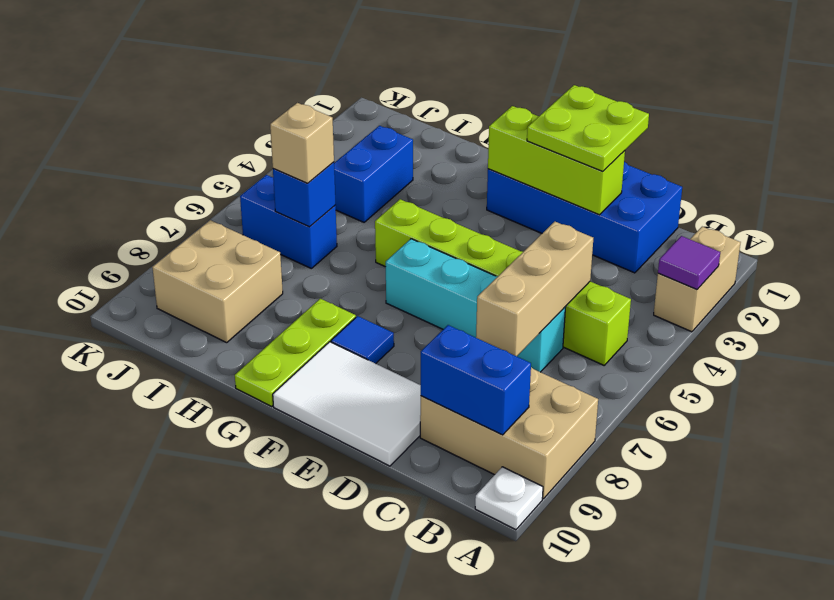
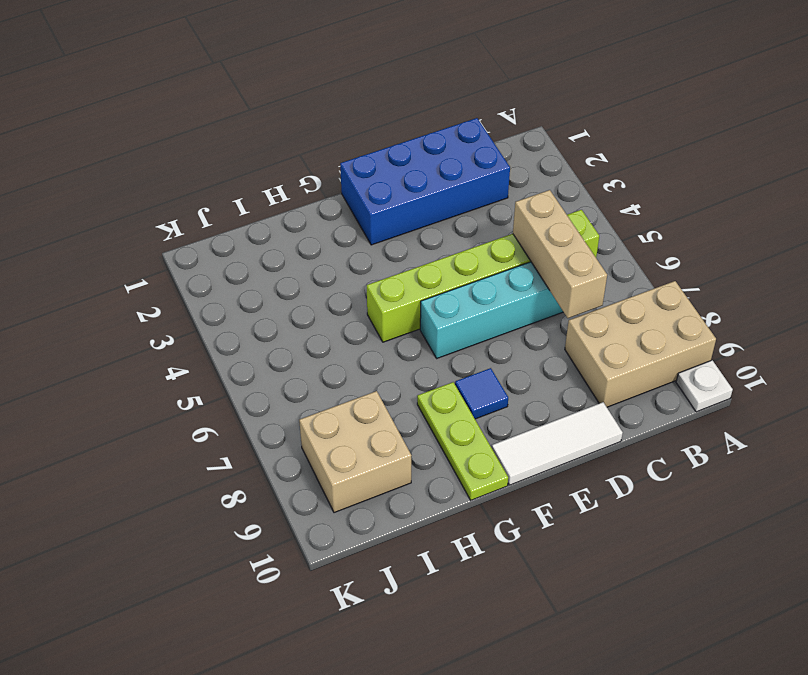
white 1x3 tile [492,402,623,485] -> white 2x3 tile [273,342,421,466]
none -> tan 1x2 brick [654,227,741,332]
none -> blue 1x2 brick [334,126,413,222]
none -> blue 1x2 brick [240,175,337,268]

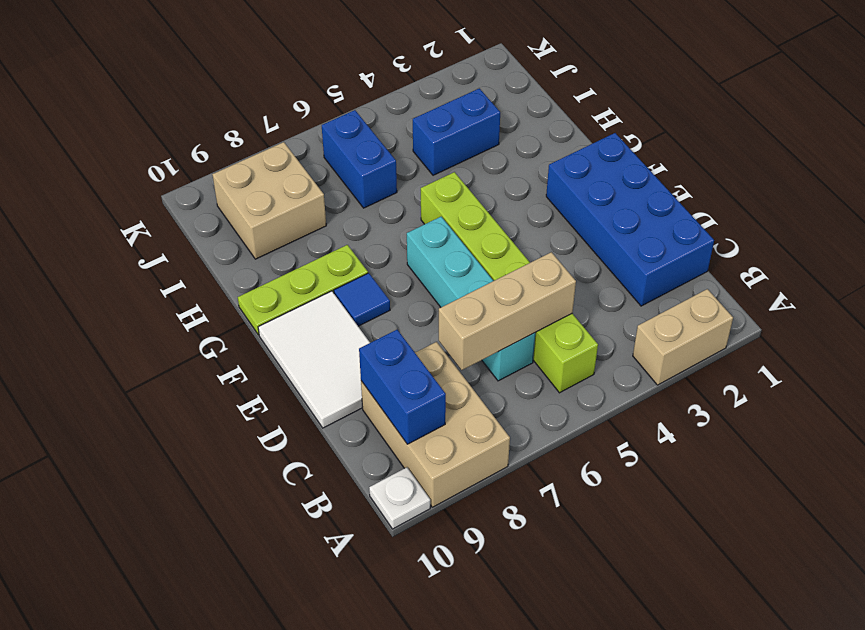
none -> purple 1x1 tile [658,236,720,289]
none -> lime 1x3 brick [488,106,625,215]
none -> blue 1x1 brick [273,162,336,227]

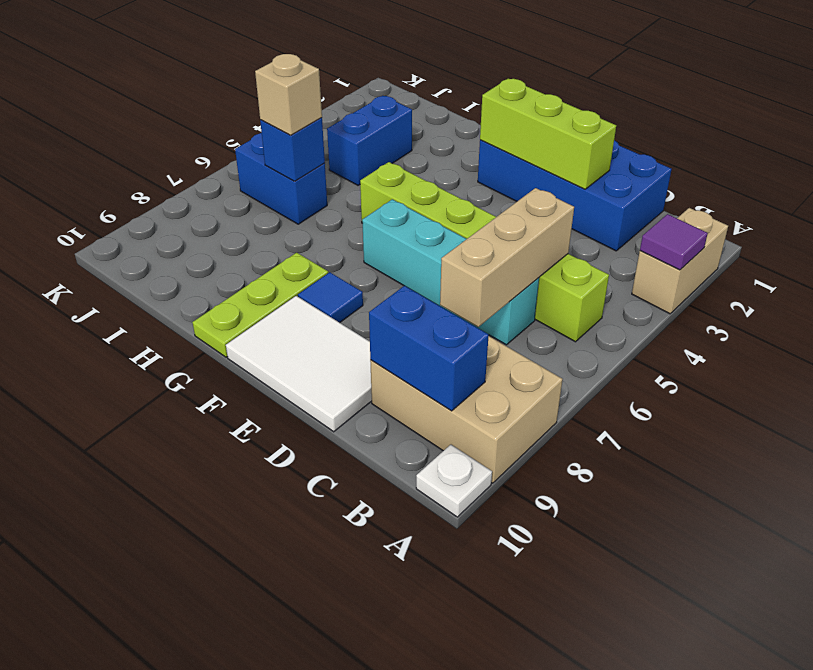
none -> tan 2x2 brick [152,220,283,343]
none -> lime 2x2 plate [527,85,649,171]

